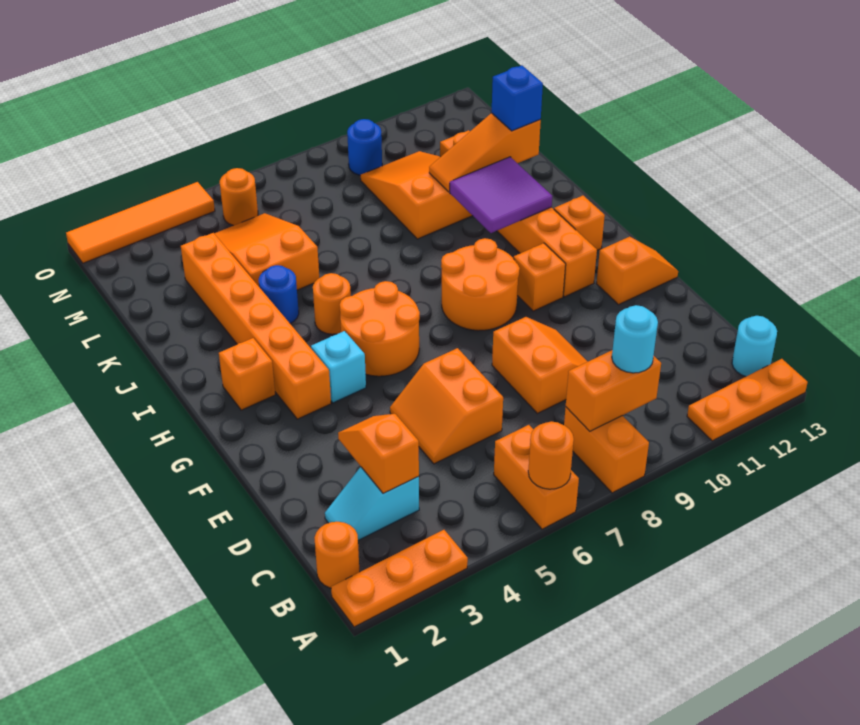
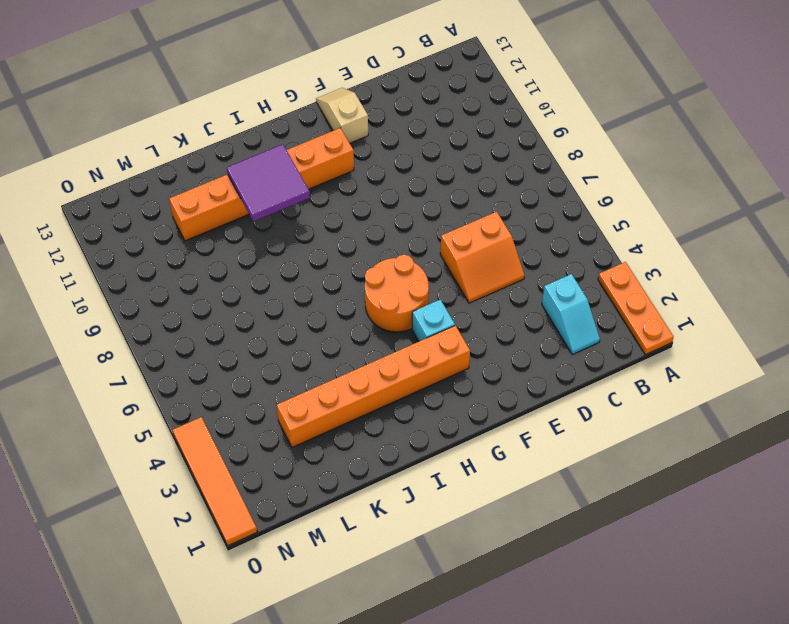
tan 1x2 slope [316,88,368,143] -> orange 1x2 slope [596,237,678,305]
none -> orange 1x2 brick [494,425,579,529]
none -> orange 1x2 brick [564,407,649,493]
none -> orange 1x3 plate [687,359,808,441]
none -> orange 1x1 round brick [314,522,360,588]

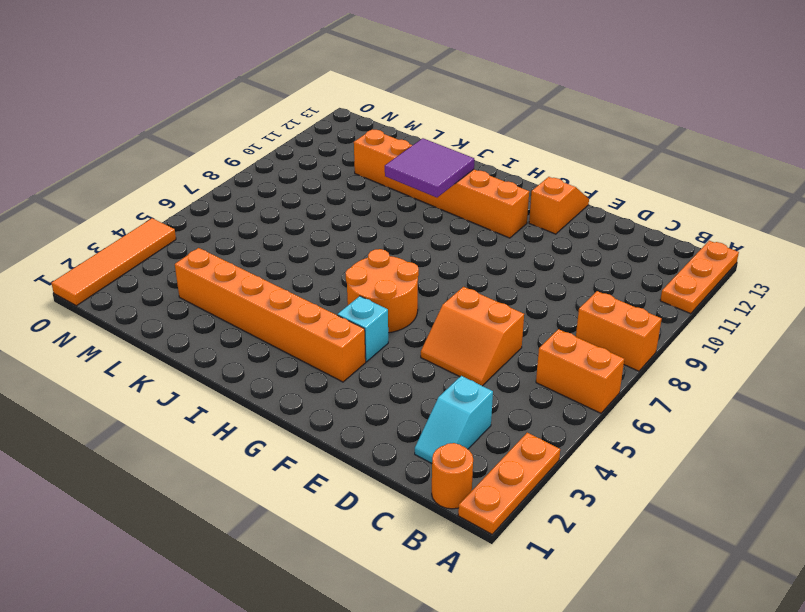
none -> cyan 1x1 round brick [732,316,777,377]
none -> orange 2x2 slope [492,317,588,413]
none -> orange 2x2 round brick [441,238,520,331]
none -> orange 1x1 brick [514,243,566,311]

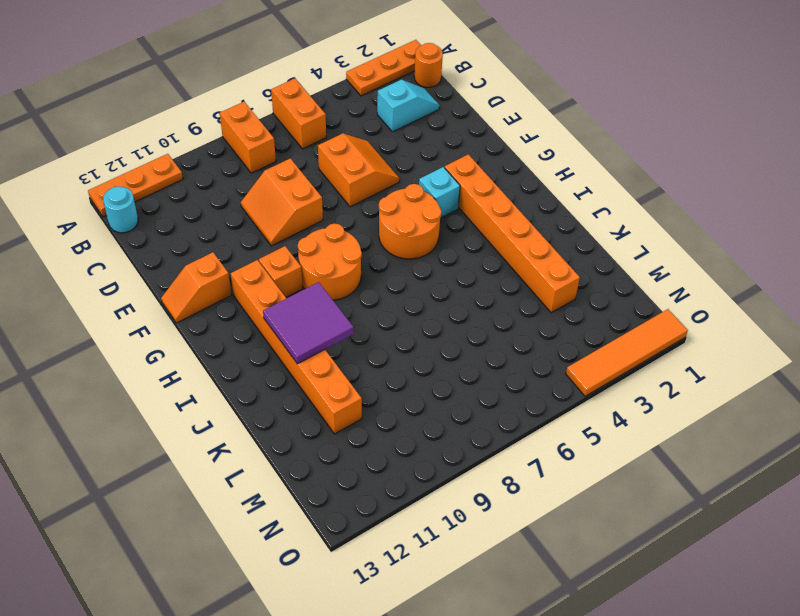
none -> orange 1x1 brick [219,338,275,410]
none -> orange 1x1 brick [554,196,605,250]
none -> orange 1x1 round brick [313,273,351,334]
none -> blue 1x1 round brick [259,265,299,323]

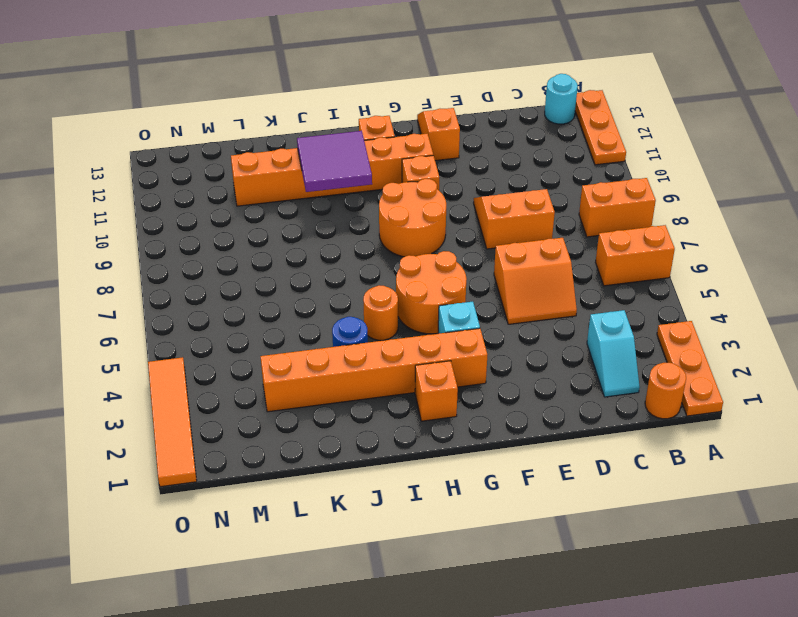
none -> orange 2x3 slope [214,213,319,290]
none -> orange 2x3 slope [360,151,473,239]
none -> orange 1x1 round brick [220,168,258,226]
none -> blue 1x1 round brick [347,119,382,175]

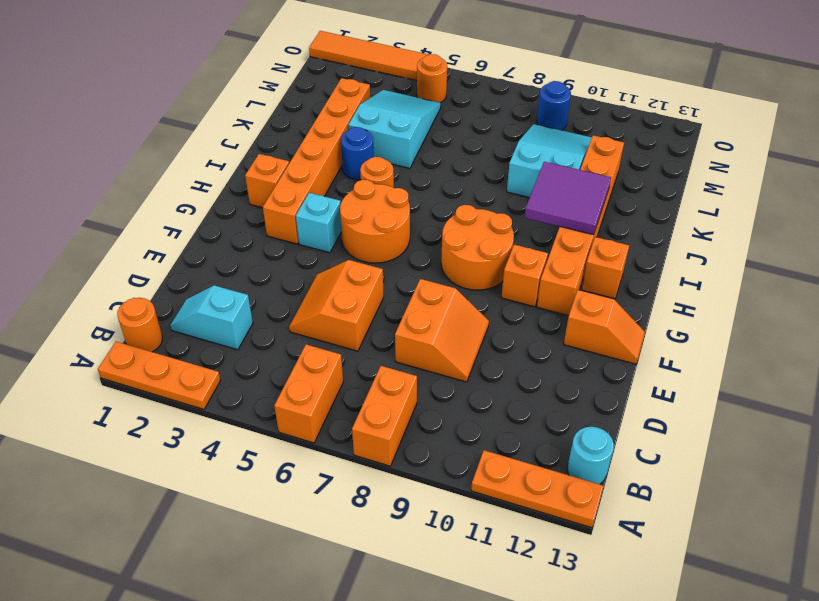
cyan 2x3 slope [348,90,441,168] -> orange 2x3 slope [214,213,319,290]
cyan 2x3 slope [507,124,592,198] -> orange 2x3 slope [360,151,473,239]
none -> orange 1x1 round brick [528,421,574,489]
none -> orange 1x2 brick [566,350,661,431]
none -> orange 1x2 slope [338,414,419,494]
none -> orange 1x3 slope [429,113,541,192]

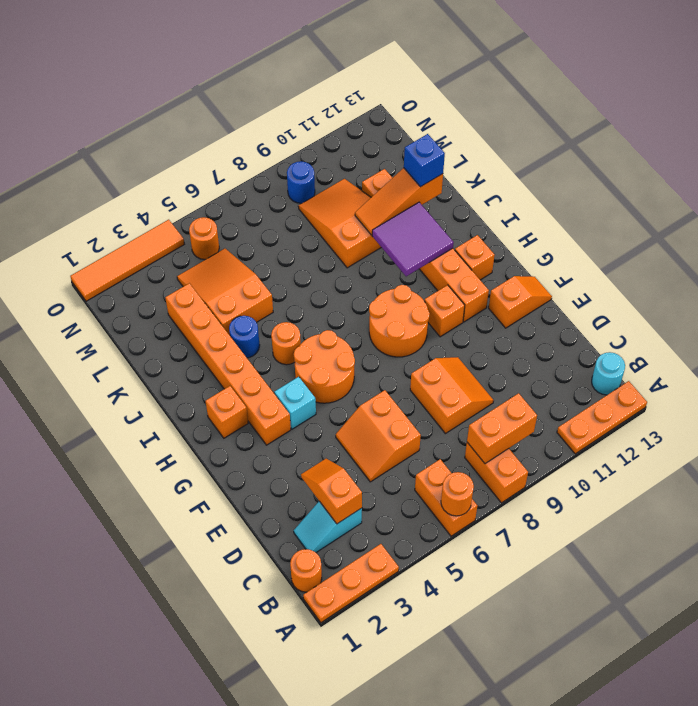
none -> cyan 1x1 round brick [612,305,658,373]

